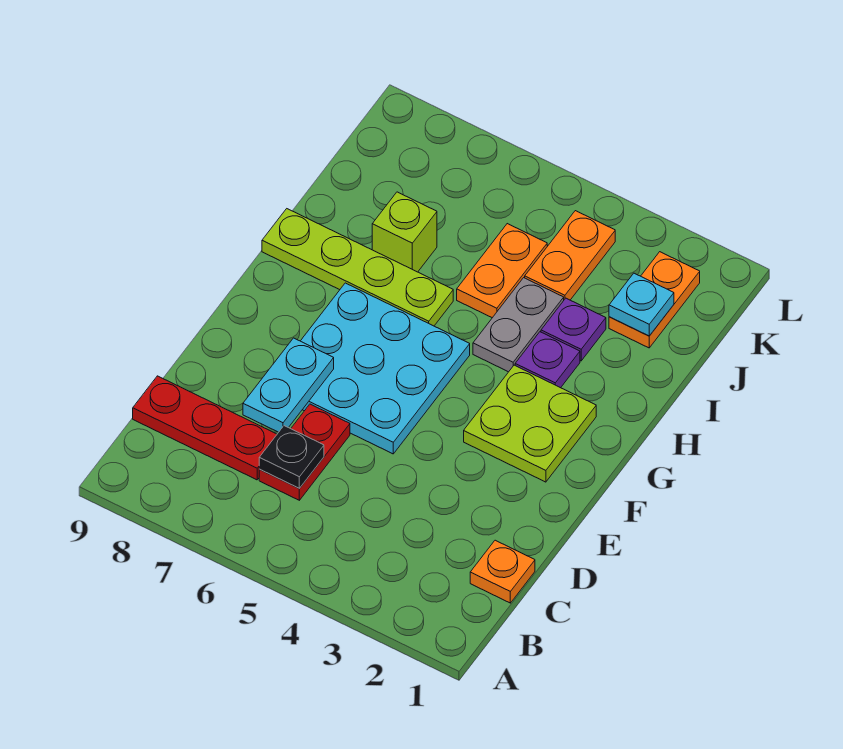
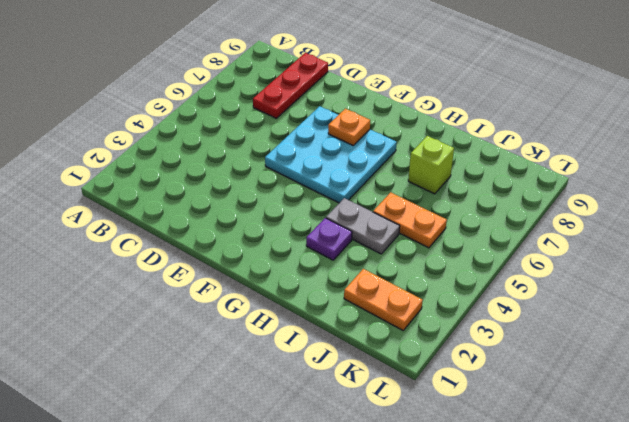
orange 1x1 plate [328,109,370,145] -> orange 1x1 plate moved to [470,540,535,603]
none -> red 1x2 plate [259,404,350,500]
none -> lime 2x2 plate [464,365,596,482]
none -> lime 1x4 plate [262,209,453,326]

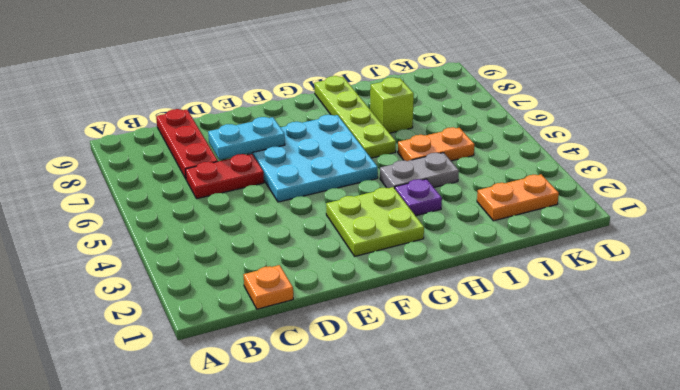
none -> purple 1x1 plate [541,298,606,361]
none -> orange 1x2 plate [525,211,615,300]
none -> black 1x1 plate [259,426,324,488]

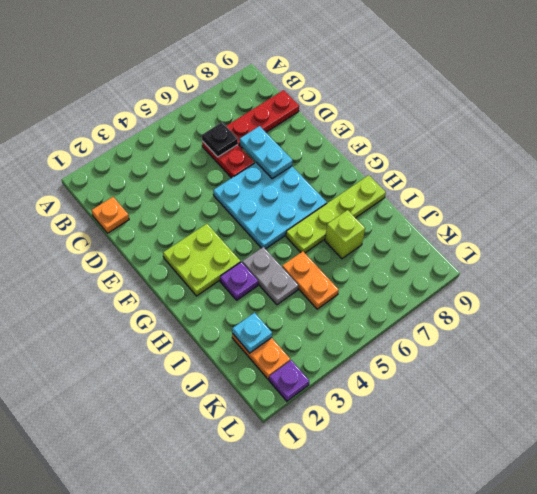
purple 1x1 plate [269,360,309,401] -> purple 1x1 plate moved to [541,298,606,361]
none -> orange 1x2 plate [525,211,615,300]

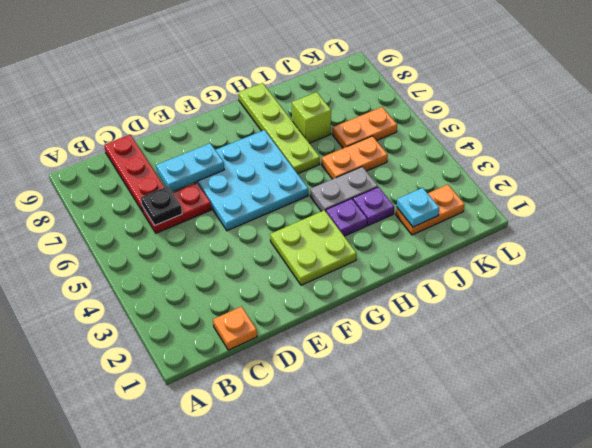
orange 1x2 plate [332,107,397,148] -> orange 1x2 plate moved to [525,211,615,300]

